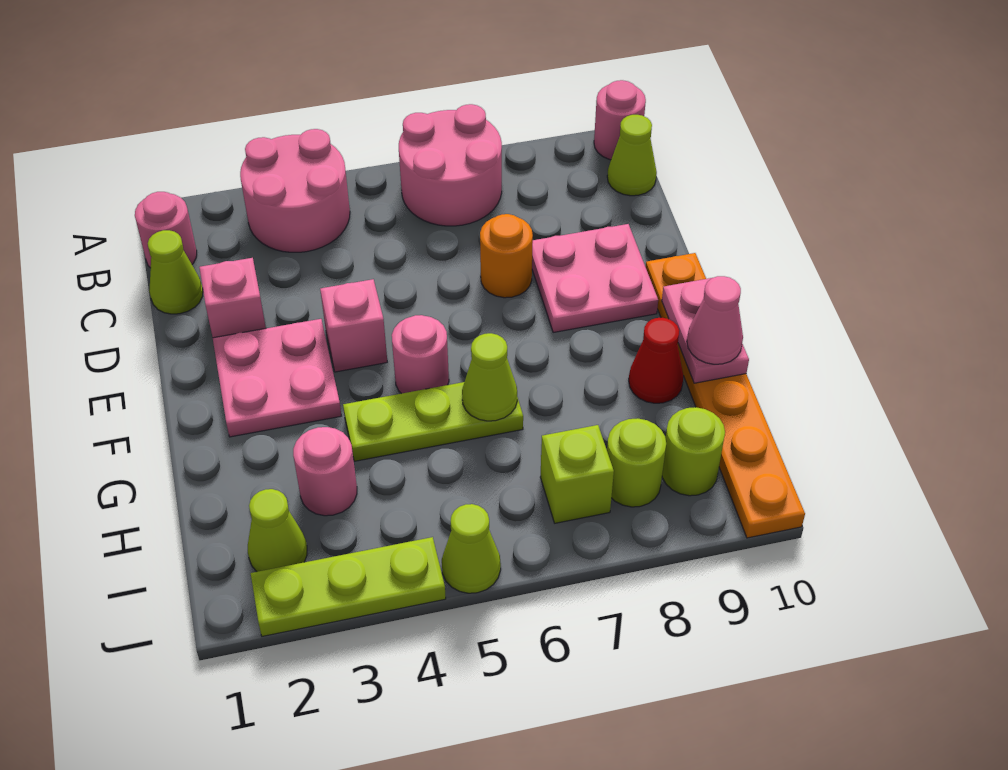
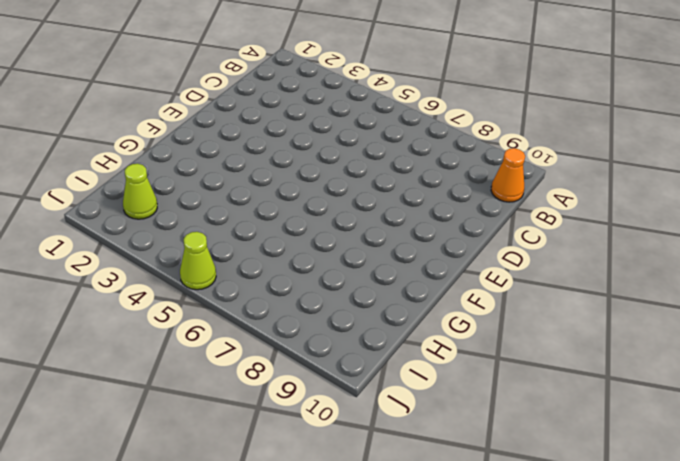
orange 1x1 cone [491,148,525,202] -> lime 1x1 cone [607,115,657,196]
none -> pink 2x2 round brick [240,129,350,252]
none -> pink 2x2 round brick [399,104,502,226]
none -> pink 1x1 round brick [594,80,646,160]

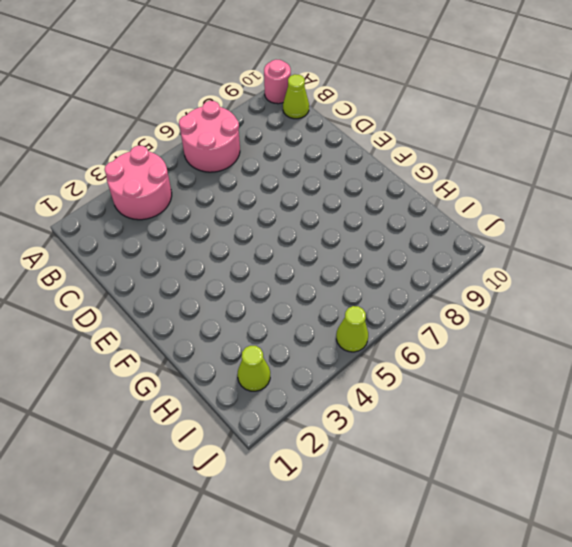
none -> pink 1x1 round brick [135,192,197,268]
none -> lime 1x1 cone [148,230,203,314]
none -> pink 1x1 brick [199,258,266,338]

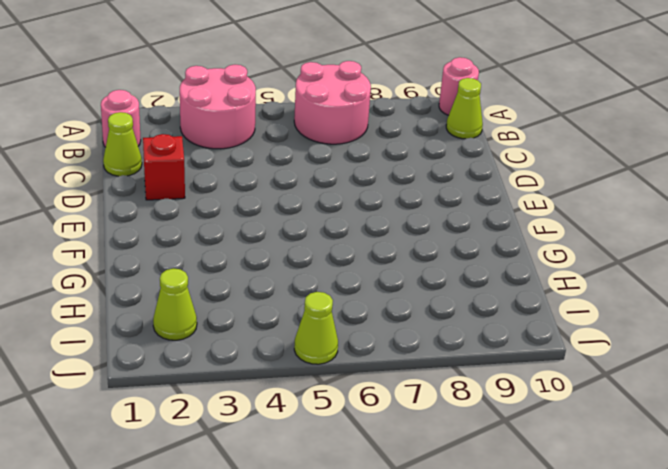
red 1x1 brick [143,134,185,200] -> pink 1x1 brick [199,258,266,338]
none -> orange 1x1 round brick [480,214,533,298]
none -> pink 2x2 plate [532,224,658,332]
none -> pink 2x2 plate [213,319,341,437]

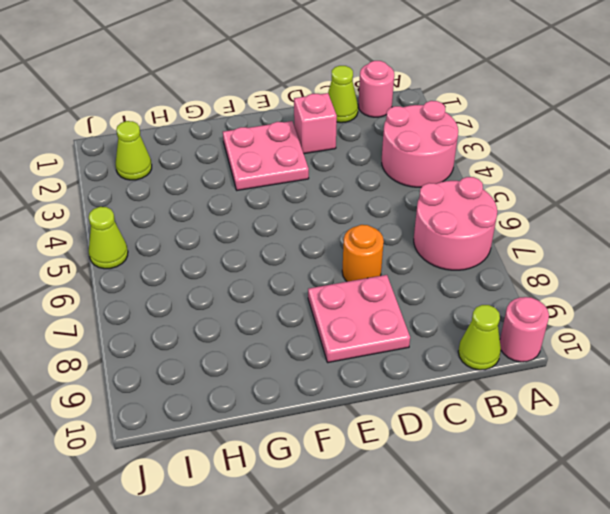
none -> pink 1x1 brick [320,279,387,372]
none -> orange 1x6 plate [645,253,805,538]
none -> pink 1x1 round brick [392,315,449,394]

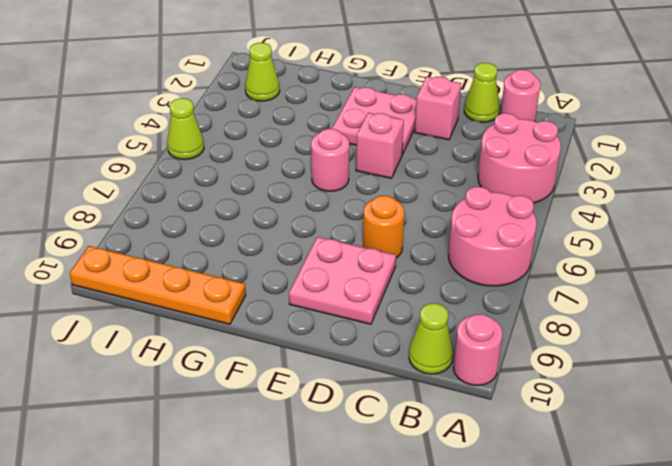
orange 1x4 plate [70,246,246,324] -> orange 1x6 plate [645,253,805,538]
none -> lime 1x3 plate [343,382,523,461]
none -> red 1x1 cone [629,318,684,403]
none -> pink 1x1 round brick [293,427,357,516]

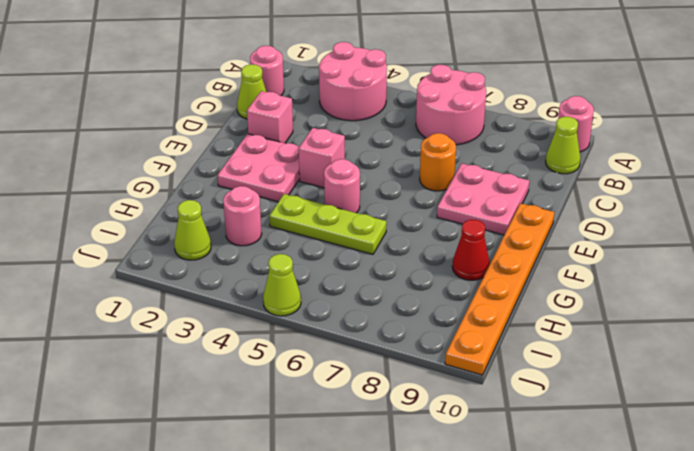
none -> lime 1x1 brick [540,425,614,523]
none -> lime 1x1 round brick [607,418,666,507]
none -> lime 1x1 round brick [662,407,725,496]

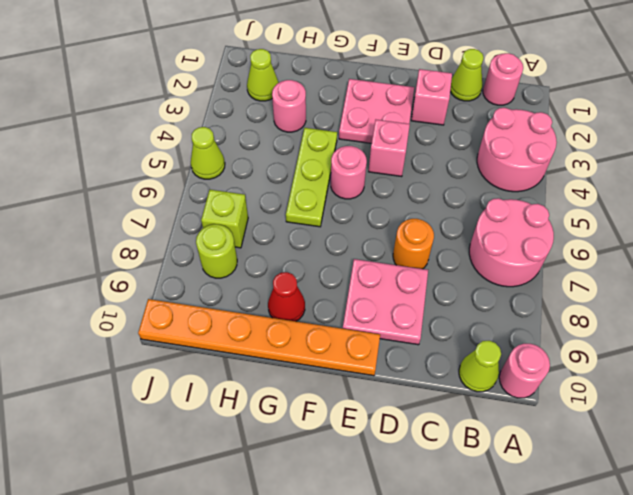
none -> lime 1x1 round brick [662,407,725,496]
none -> lime 1x3 plate [251,537,446,636]
none -> pink 1x2 plate [662,278,749,383]

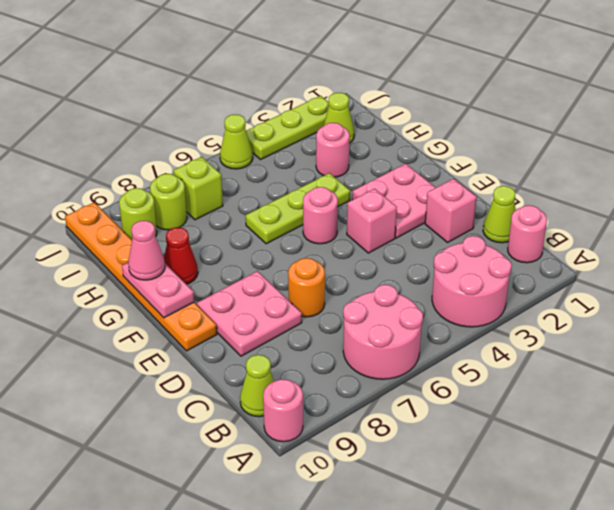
none -> lime 1x1 cone [462,333,517,421]

